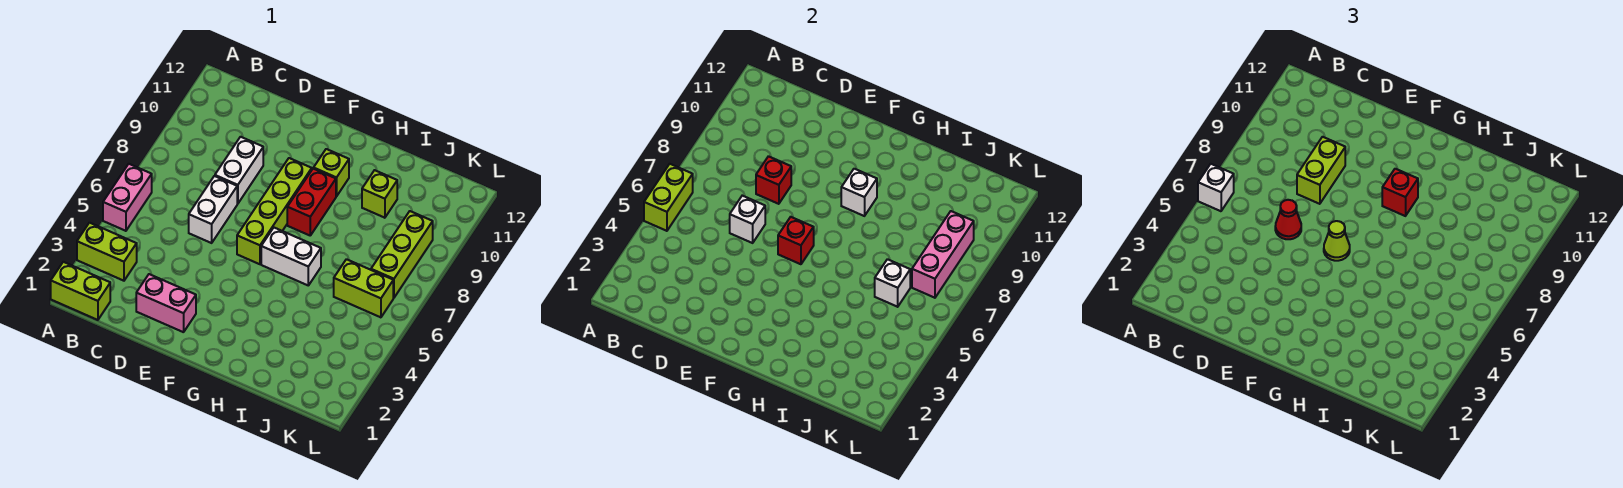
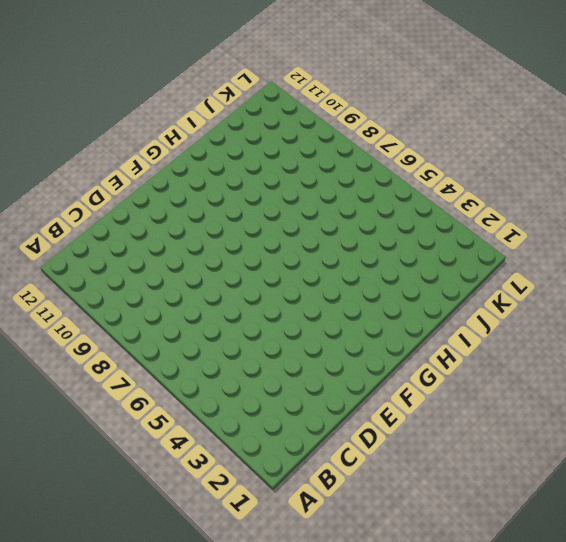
none -> lime 1x2 brick [51,262,110,320]
none -> lime 1x2 brick [77,223,137,281]
none -> pink 1x2 brick [103,164,152,231]

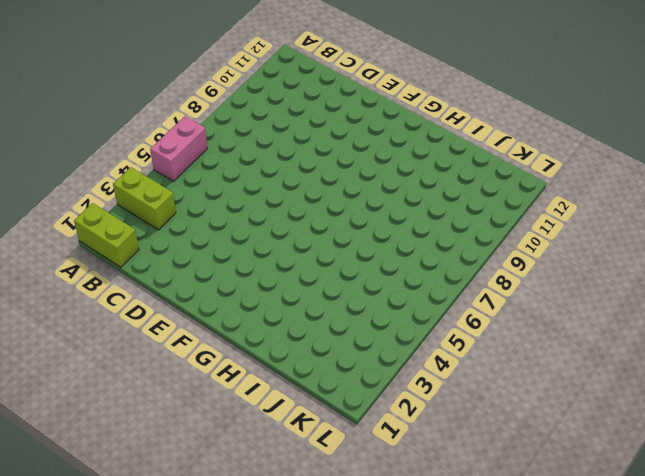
none -> pink 1x2 brick [136,274,196,332]
none -> white 1x2 brick [189,176,237,243]
none -> white 1x2 brick [215,137,263,204]

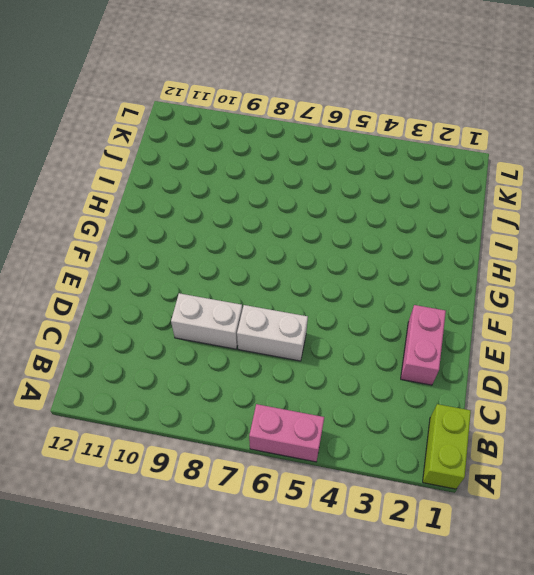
none -> lime 1x2 brick [77,223,137,281]
none -> lime 1x4 brick [237,158,312,264]
none -> white 1x2 brick [261,228,321,285]

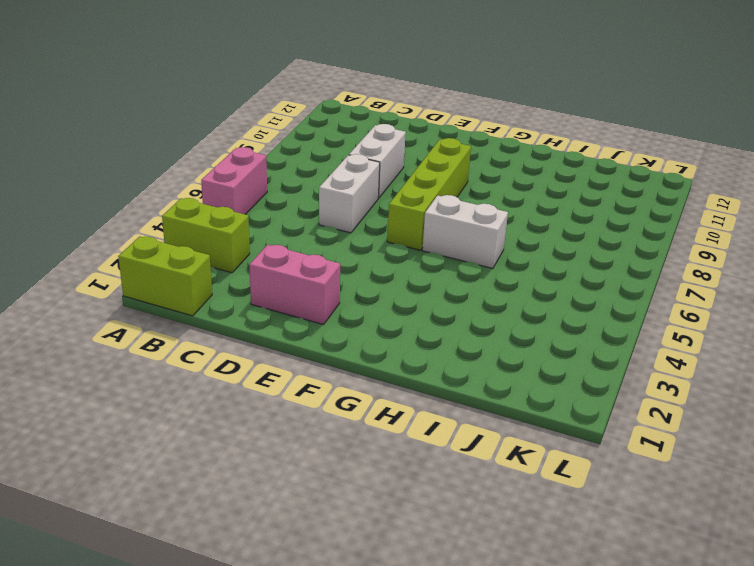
none -> red 1x2 brick [287,169,336,235]
none -> lime 1x1 brick [314,149,349,196]
none -> lime 1x1 brick [362,170,397,218]

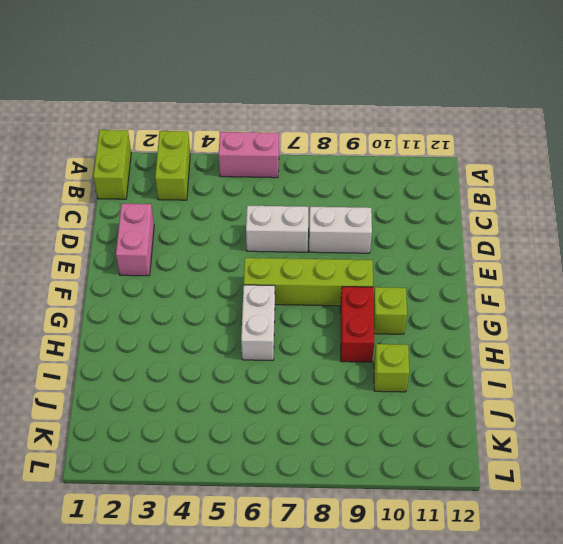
red 1x2 brick [340,287,374,362] -> red 1x2 brick turned to [287,169,336,235]
none -> lime 1x2 brick [334,259,393,317]
none -> lime 1x3 brick [371,211,433,298]
none -> lime 1x2 brick [644,164,693,231]

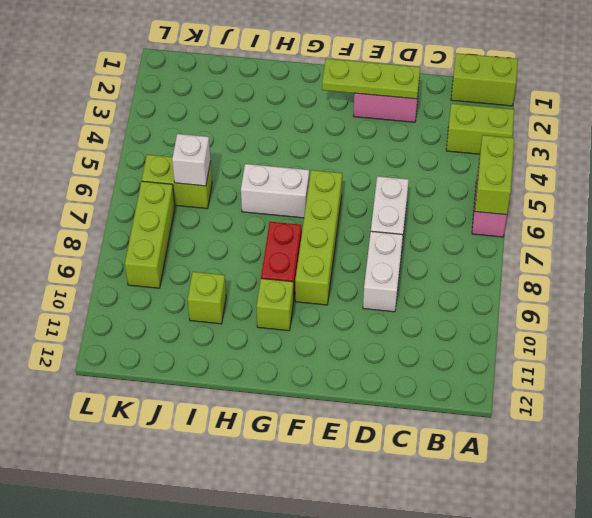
lime 1x3 plate [322,58,420,99] -> none
none -> white 1x1 brick [730,196,765,243]
none -> red 1x1 brick [756,156,791,204]
none -> red 1x1 brick [778,217,814,264]

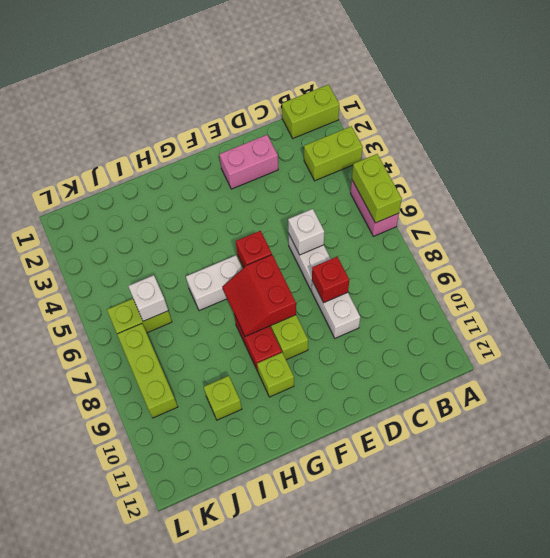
red 2x2 slope [222,255,296,337] -> none
none -> white 1x1 brick [841,169,877,216]
none -> pink 1x3 brick [912,211,974,298]
none -> white 1x1 brick [1198,164,1234,211]

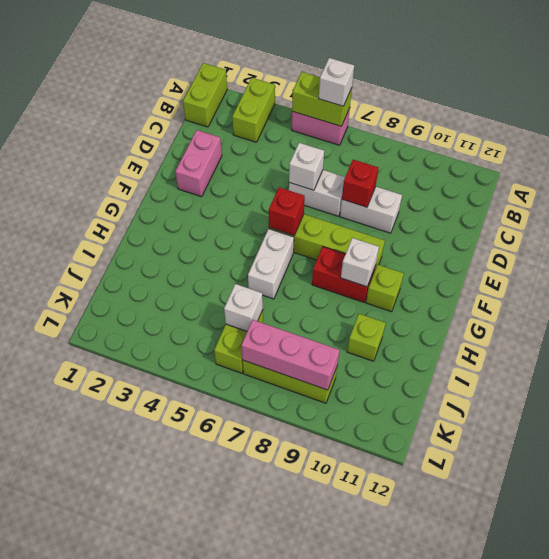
none -> red 1x1 cone [1275,200,1301,239]
none -> lime 1x2 brick [1297,137,1345,204]
none -> lime 1x1 cone [1324,221,1350,261]

